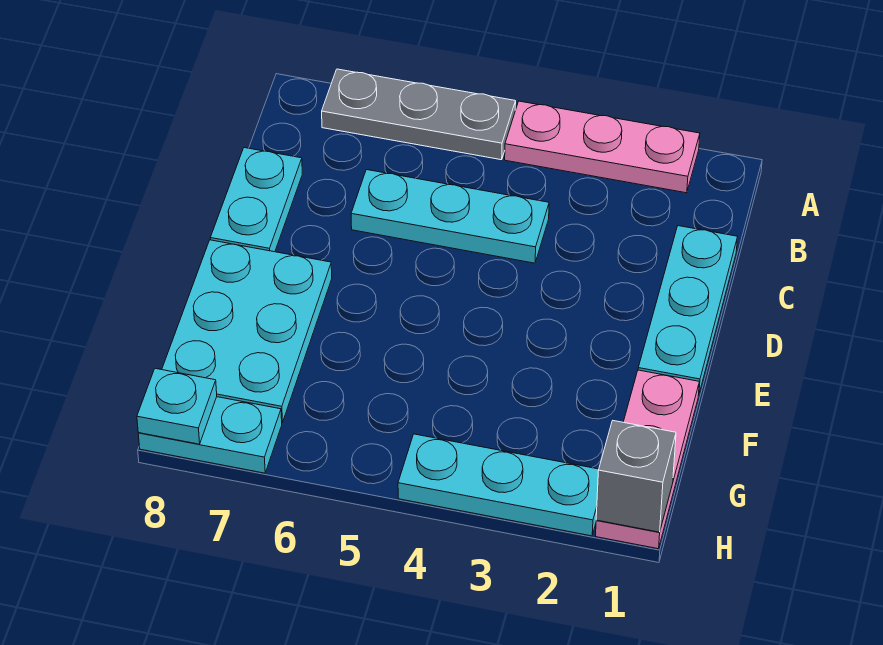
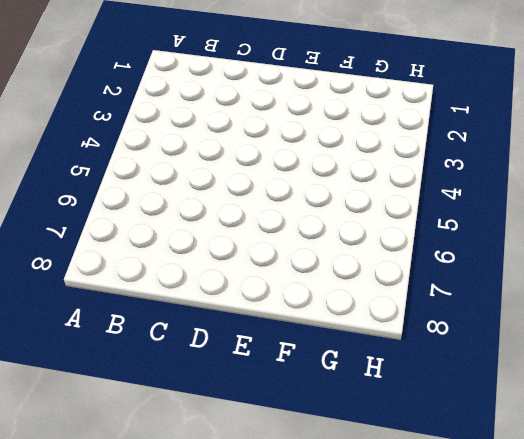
none -> pink 1x3 plate [505,101,700,193]
none -> grey 1x3 plate [322,69,516,160]

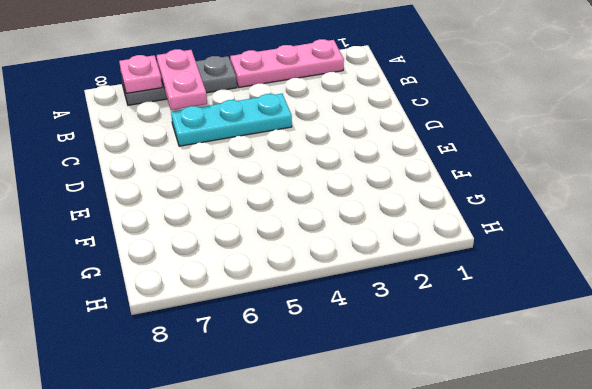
pink 1x2 plate [157,49,207,110] -> none
pink 1x1 plate [119,55,162,93] -> none
none -> cyan 1x3 plate [638,226,737,393]
none -> cyan 1x2 plate [210,148,302,252]

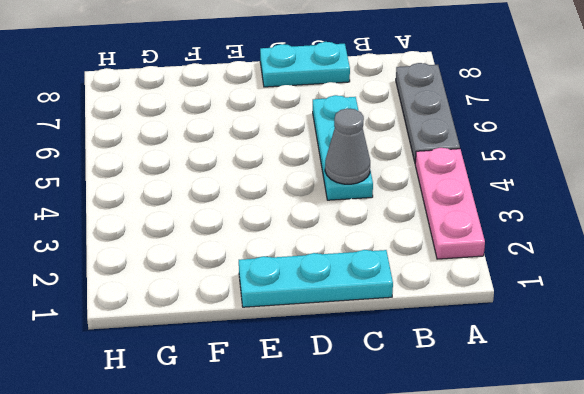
grey 1x1 cone [325,108,370,184] -> none
none -> cyan 2x3 plate [162,240,332,422]
none -> pink 1x3 plate [596,370,699,549]

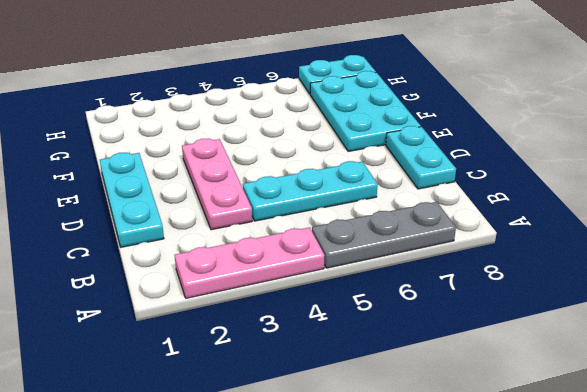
pink 1x3 plate [182,138,252,230] -> pink 1x3 plate moved to [596,370,699,549]
none -> cyan 1x3 plate [398,434,599,536]
none -> grey 1x1 brick [596,421,676,532]

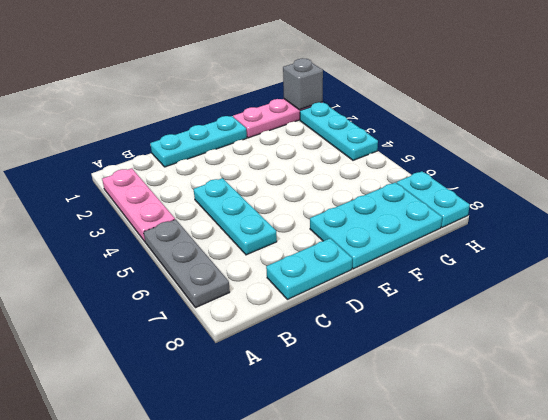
none -> cyan 1x1 plate [137,368,217,444]

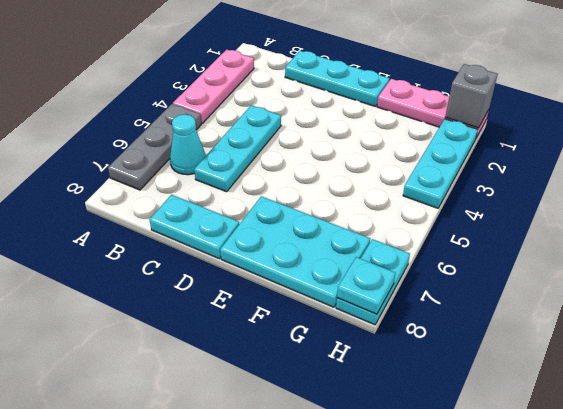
cyan 1x1 cone [170,114,206,175] -> none

